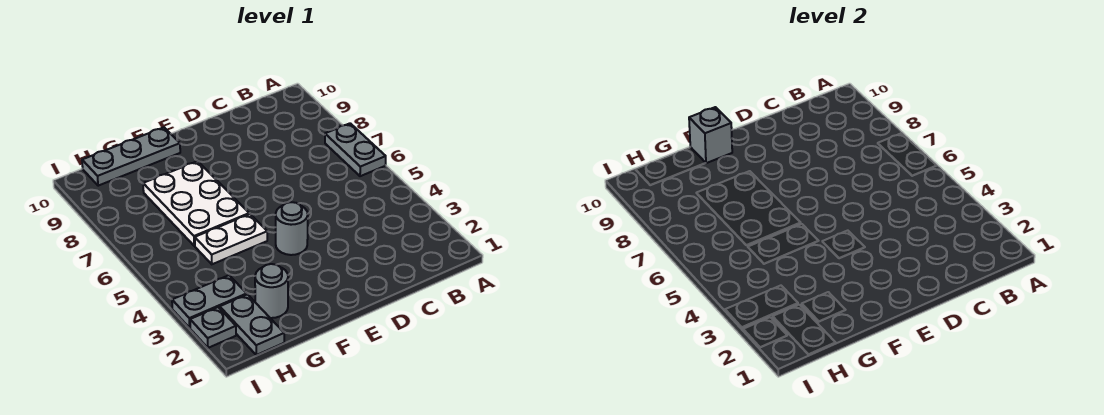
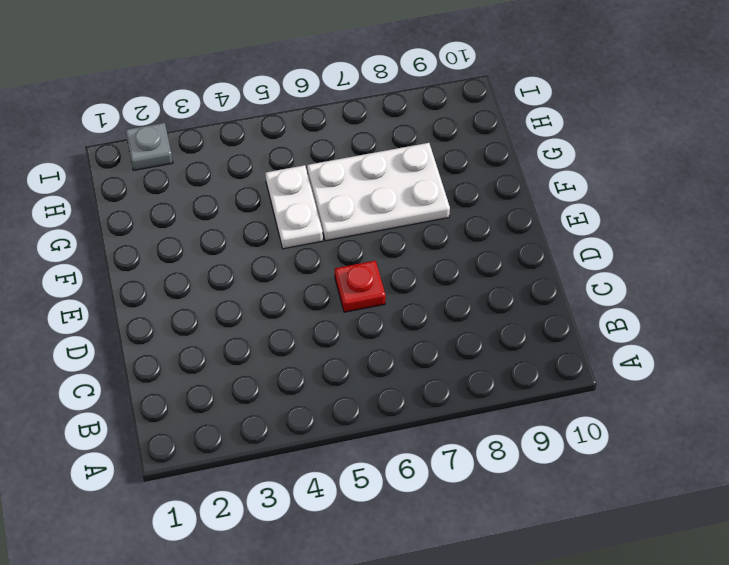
red 1x1 plate [335,261,386,312] -> none
none -> grey 1x2 plate [325,123,386,176]
none -> grey 1x1 round brick [276,202,308,255]

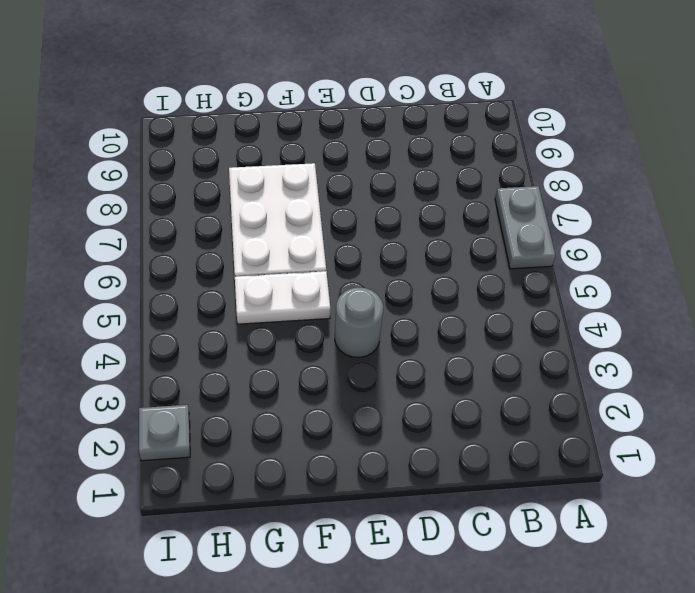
none -> grey 1x3 plate [82,127,180,186]
none -> grey 1x1 round brick [255,264,288,318]

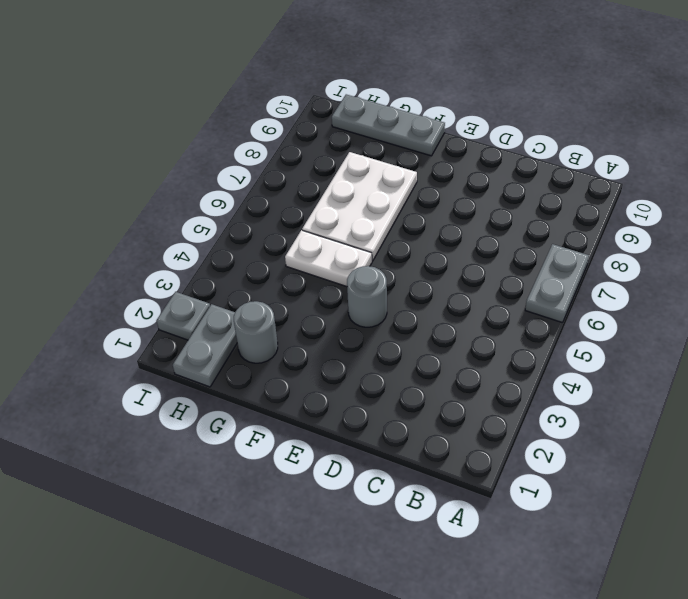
none -> grey 1x2 plate [172,275,247,328]
none -> grey 1x1 brick [689,107,732,163]

